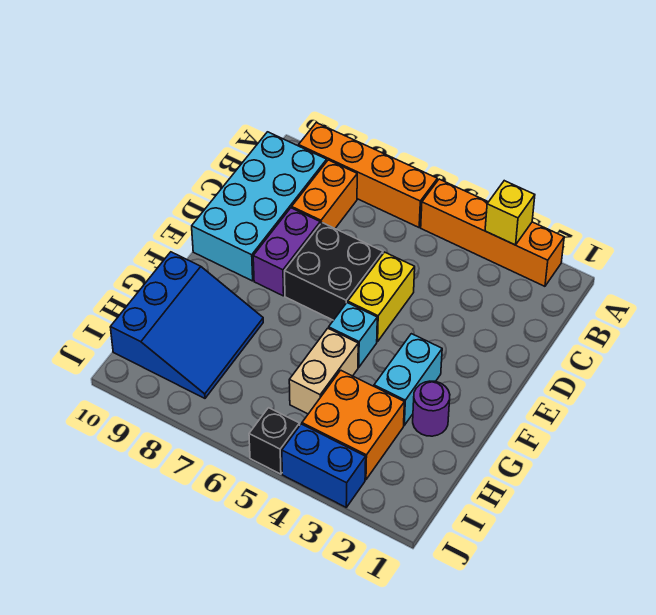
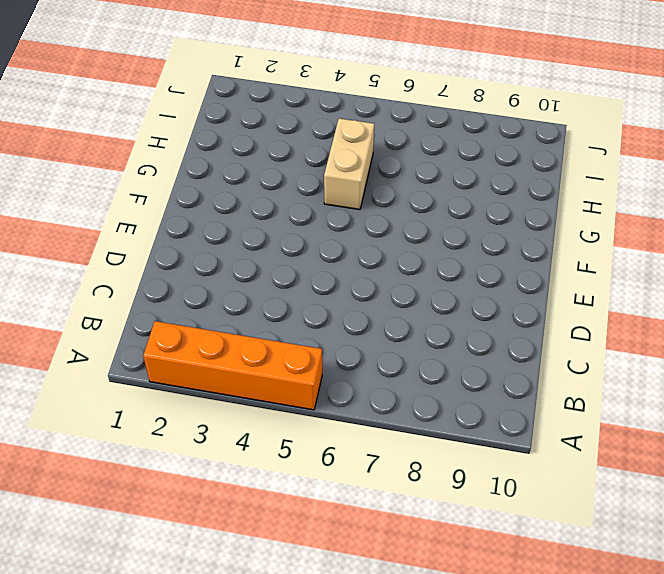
none -> orange 1x4 brick [299,123,437,227]
none -> orange 1x2 brick [292,160,357,228]
none -> cyan 2x4 brick [192,132,327,281]

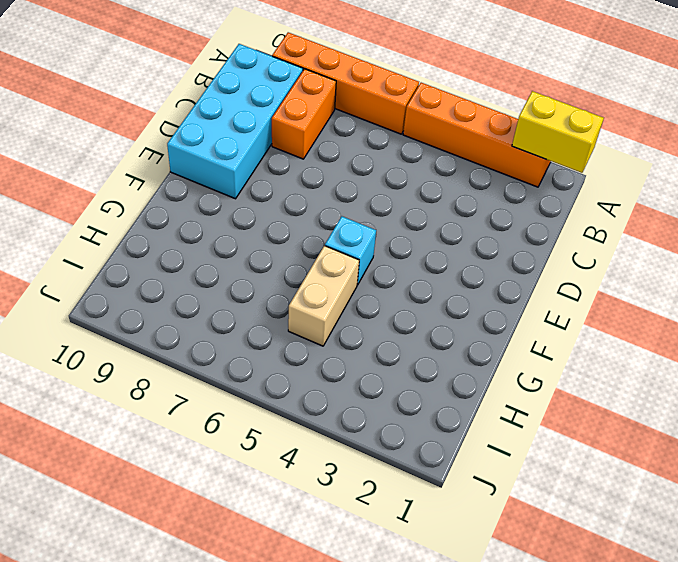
yellow 1x2 brick [512,91,604,173] -> yellow 1x2 brick turned to [348,252,415,342]
none -> black 2x2 brick [285,223,383,320]
none -> purple 1x2 brick [253,208,320,296]
none -> cyan 1x2 brick [374,334,442,425]

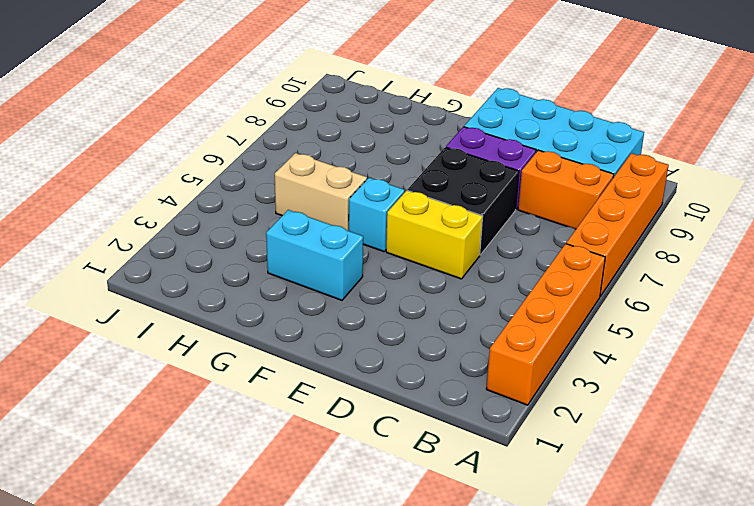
none -> purple 1x1 round brick [413,381,450,436]
none -> blue 3x3 slope [110,252,263,398]
none -> orange 2x2 brick [302,370,404,480]

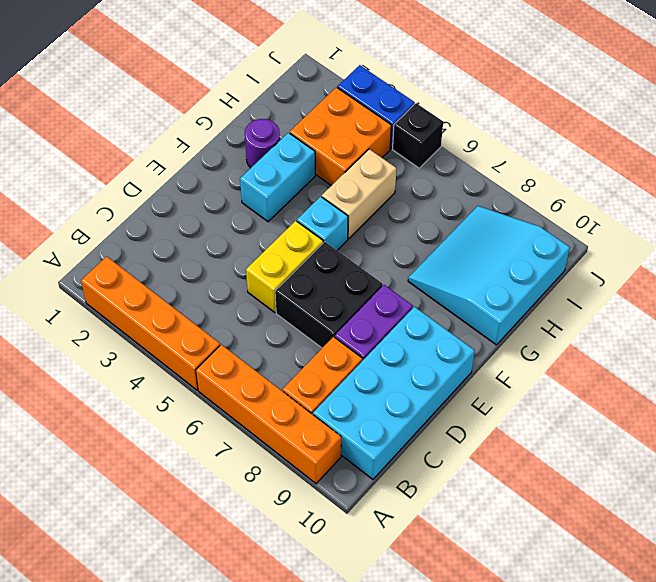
cyan 3x3 slope [408,206,570,345] -> blue 3x3 slope [110,252,263,398]
none -> yellow 1x1 brick [485,181,535,245]

